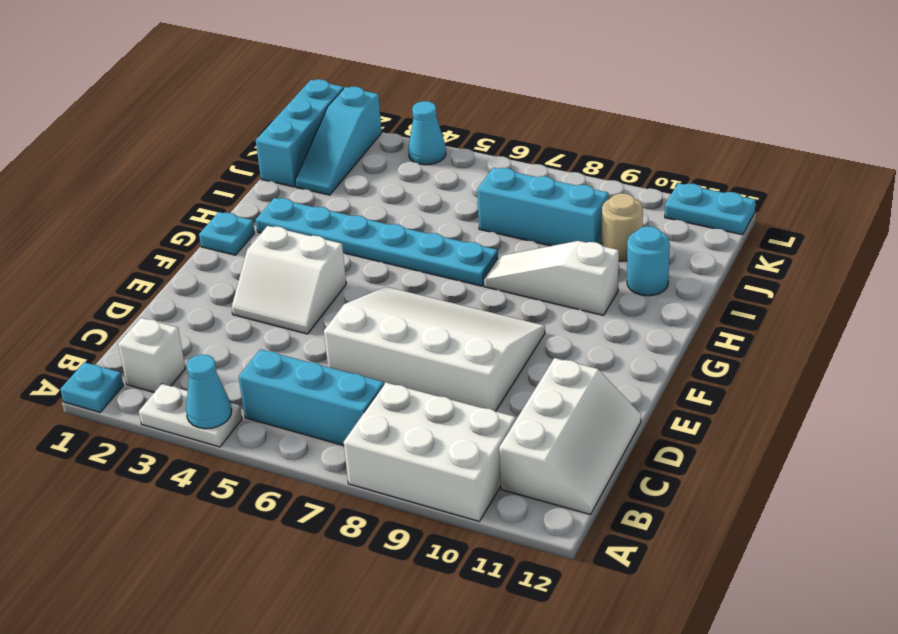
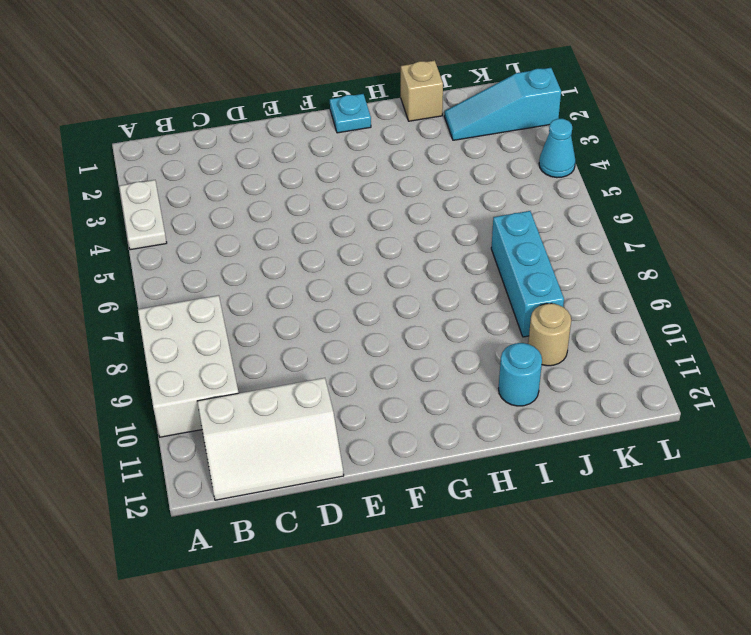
tan 1x1 brick [401,60,443,121] -> none
none -> cyan 1x1 plate [61,362,123,412]
none -> white 1x1 brick [118,318,186,392]
none -> cyan 1x3 brick [239,349,384,446]

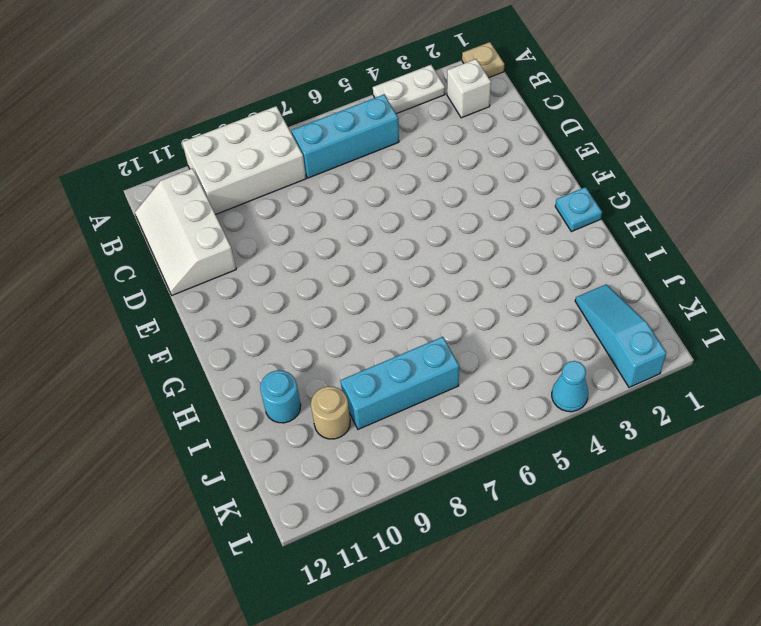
tan 1x1 plate [462,42,504,78] -> cyan 1x1 plate [61,362,123,412]
none -> white 3x4 slope [324,287,545,411]
none -> white 2x2 slope [232,226,346,334]
none -> cyan 1x6 plate [256,198,498,286]

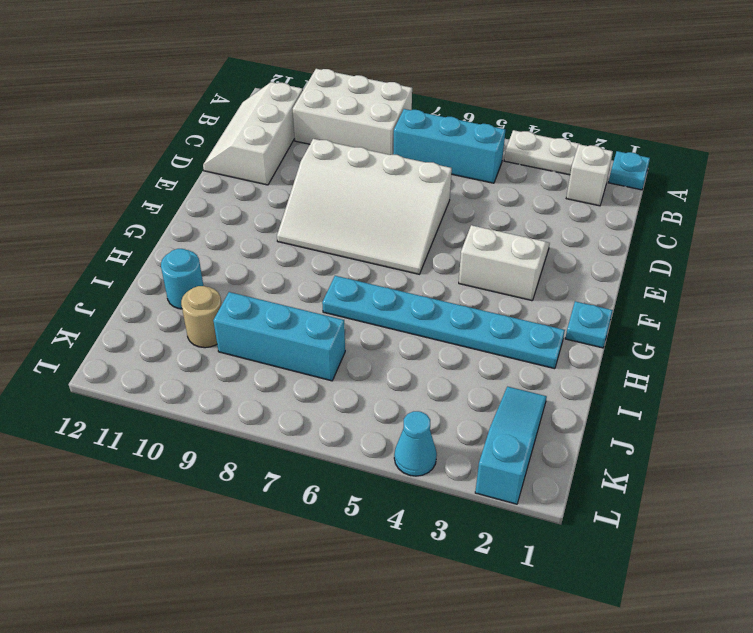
none -> white 1x3 slope [484,241,619,315]
none -> cyan 1x3 brick [256,79,344,187]
none -> cyan 1x2 plate [665,183,756,235]

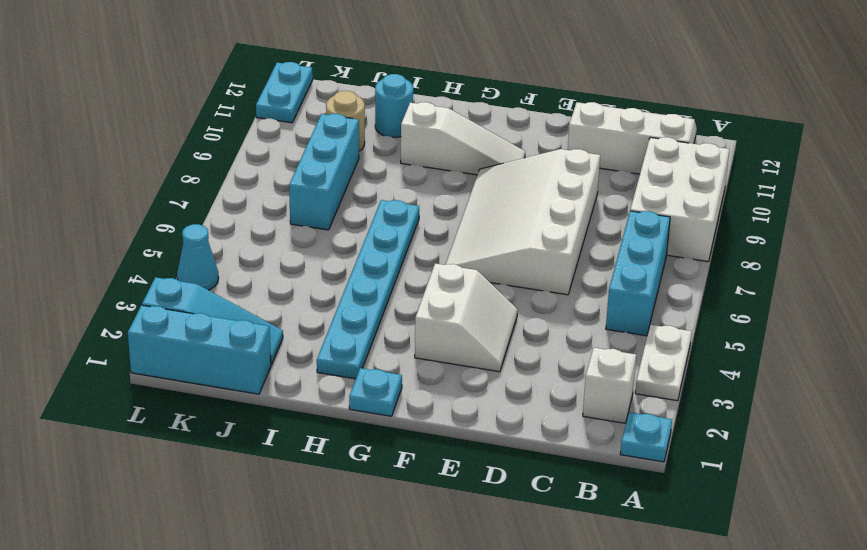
white 1x3 slope [401,102,525,175] -> white 1x3 slope turned to [484,241,619,315]
none -> cyan 1x1 cone [186,355,232,429]

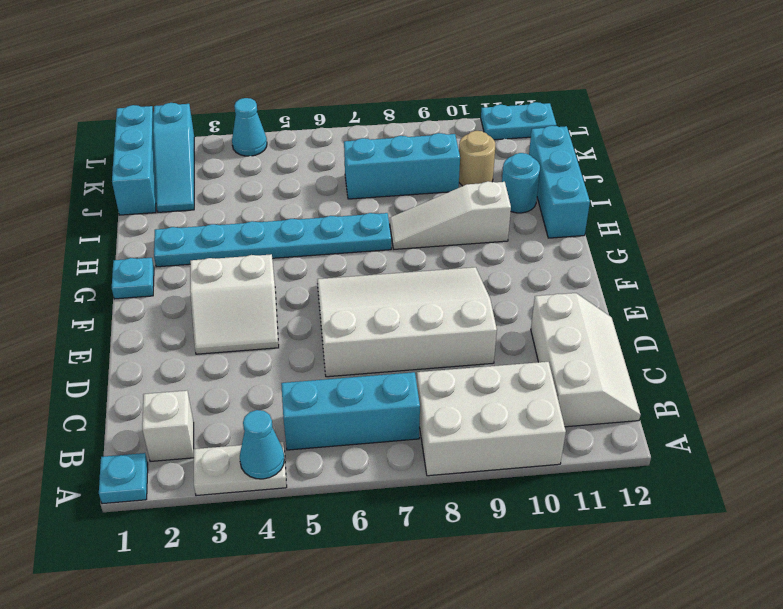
cyan 1x3 brick [529,126,590,238] -> none

